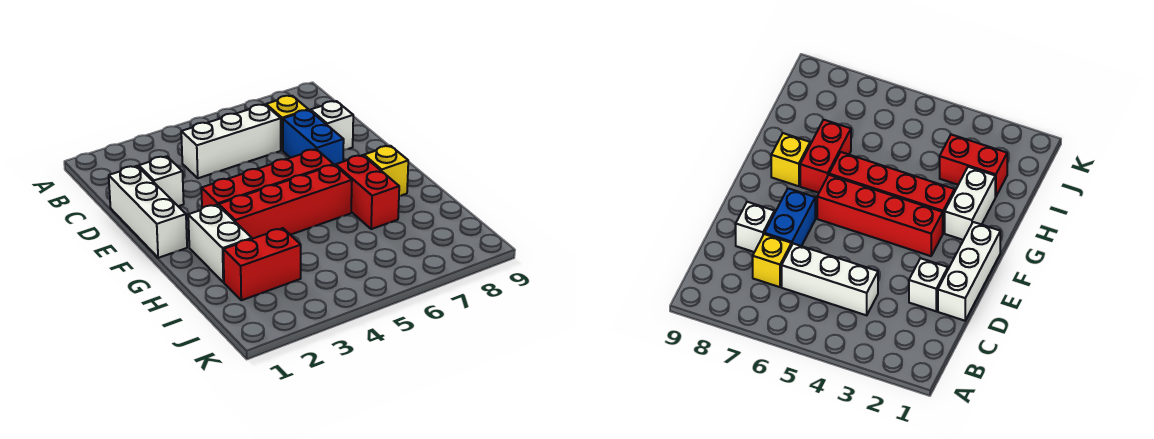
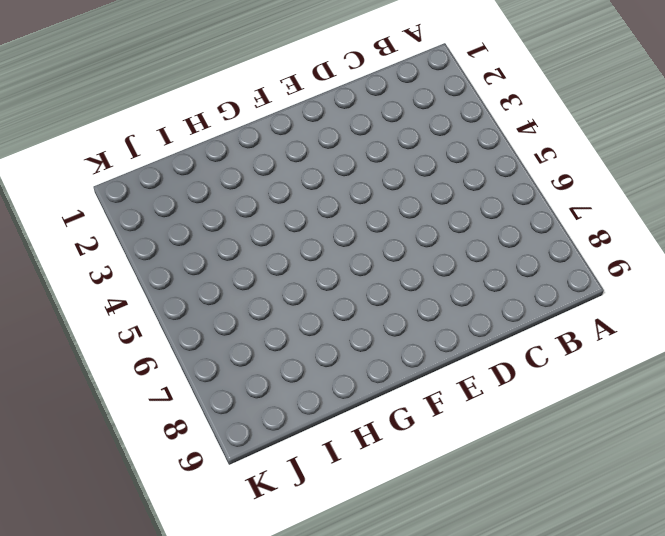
none -> white 1x3 brick [181,104,281,178]
none -> yellow 1x1 brick [266,96,308,150]
none -> white 1x3 brick [109,166,187,258]

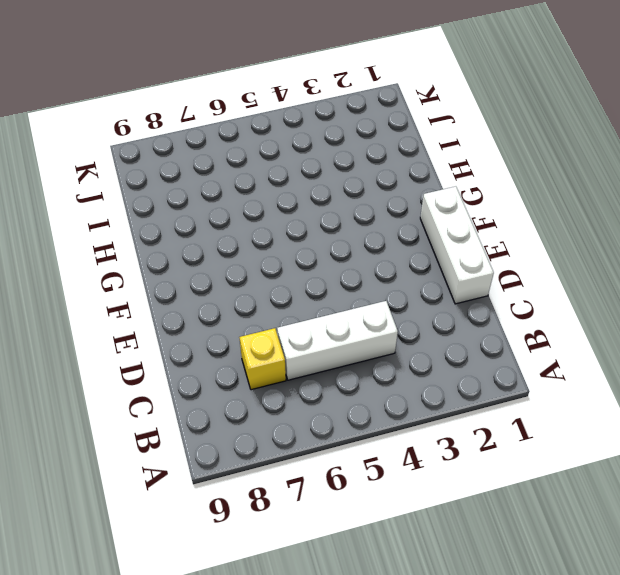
none -> white 1x1 brick [139,156,184,206]
none -> blue 1x2 brick [283,110,344,166]
none -> white 1x1 brick [311,101,353,150]

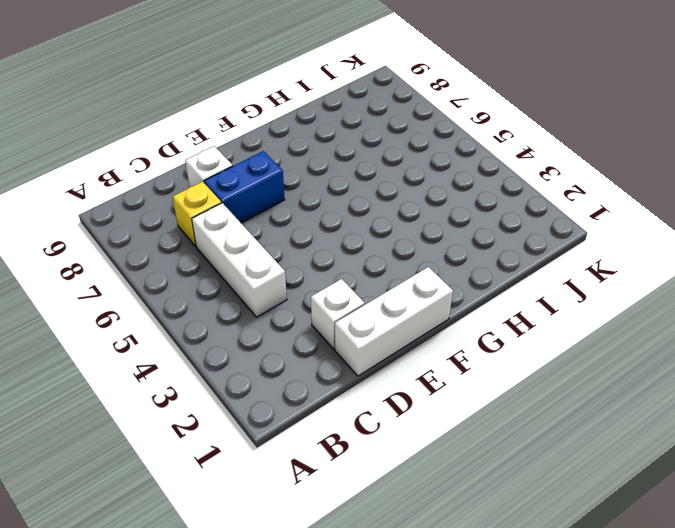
none -> red 1x4 brick [201,149,333,208]
none -> white 1x2 brick [188,205,252,282]
none -> red 1x4 brick [219,165,352,239]

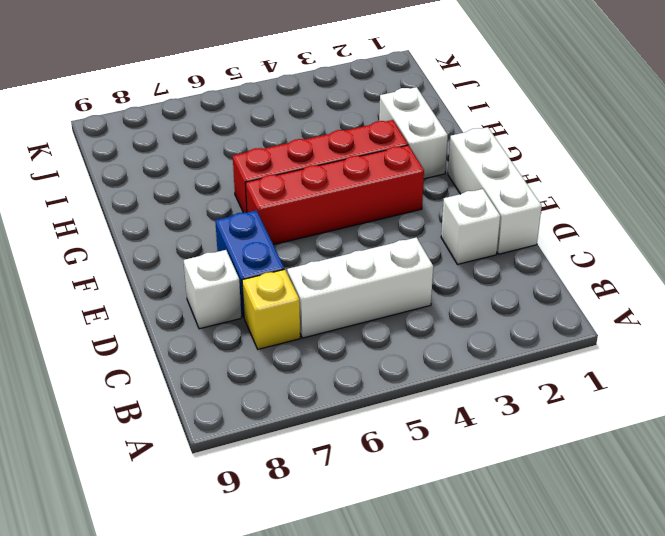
none -> red 1x2 brick [336,155,399,229]
none -> yellow 1x1 brick [364,146,408,196]
none -> red 1x2 brick [223,228,301,300]

